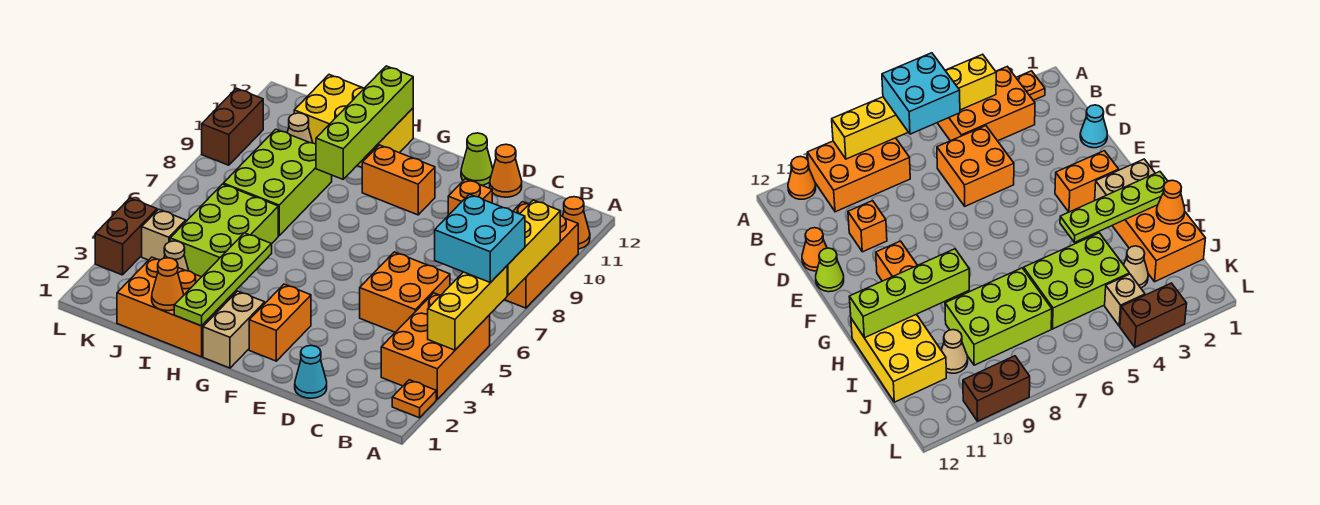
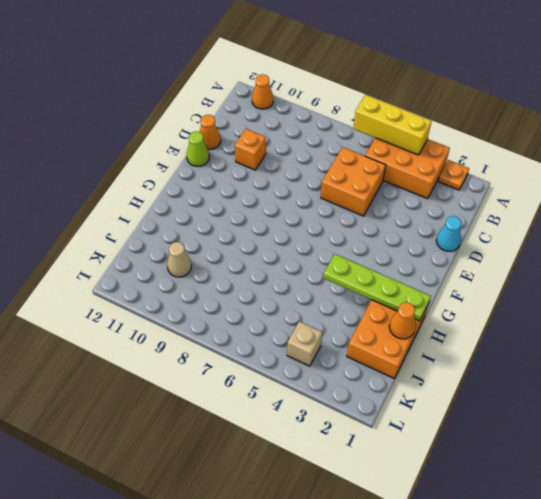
none -> orange 2x3 brick [504,202,578,308]
none -> orange 1x2 brick [249,284,311,361]
none -> orange 1x2 brick [362,145,435,215]

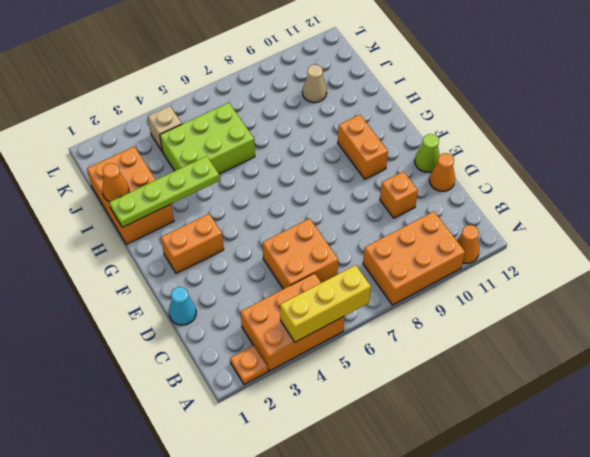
none -> tan 1x2 brick [203,291,265,368]
none -> yellow 2x3 brick [294,75,413,167]
none -> lime 2x3 brick [223,129,332,236]

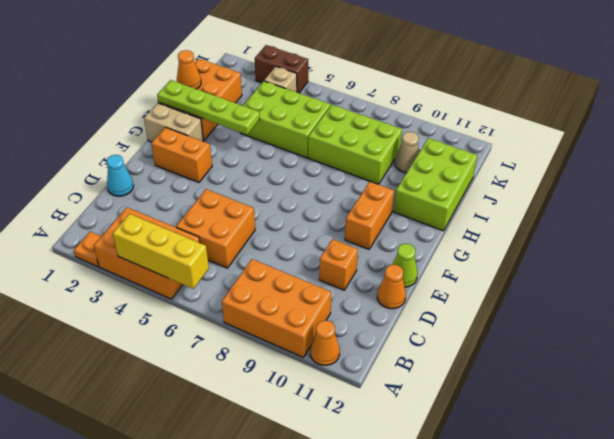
lime 2x3 brick [394,138,477,231] -> yellow 2x3 brick [294,75,413,167]
none -> tan 1x1 cone [164,241,189,271]
none -> brown 1x2 brick [202,88,263,165]
none -> yellow 1x3 brick [507,200,560,295]

